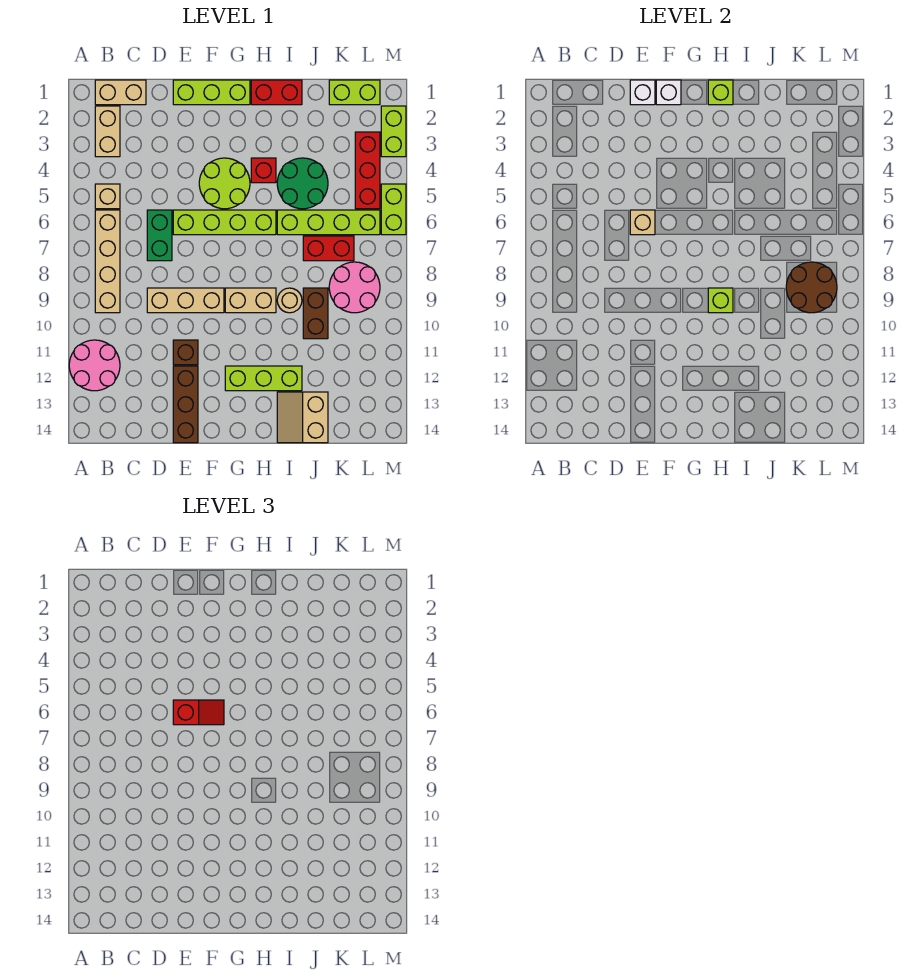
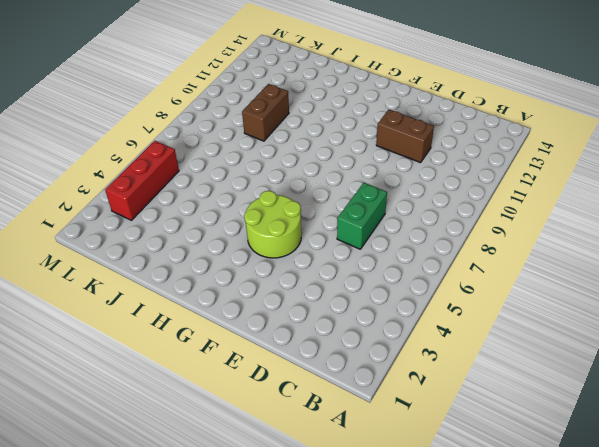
brown 1x2 brick [376,110,434,163] -> brown 1x1 brick [173,340,198,365]
none -> pink 2x2 round brick [69,340,120,391]
none -> tan 1x2 brick [95,80,146,105]
none -> tan 1x2 brick [95,106,120,157]
none -> tan 1x1 brick [95,184,120,209]

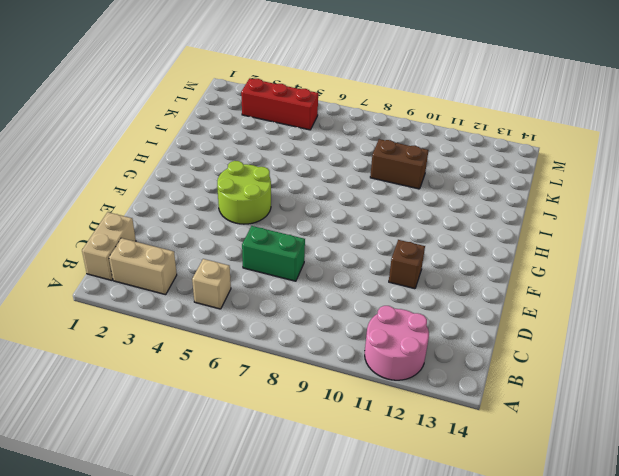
none -> tan 1x4 brick [95,210,120,313]
none -> tan 1x3 brick [147,288,224,313]
none -> lime 1x3 brick [173,80,250,105]
none -> lime 1x4 brick [173,210,276,235]

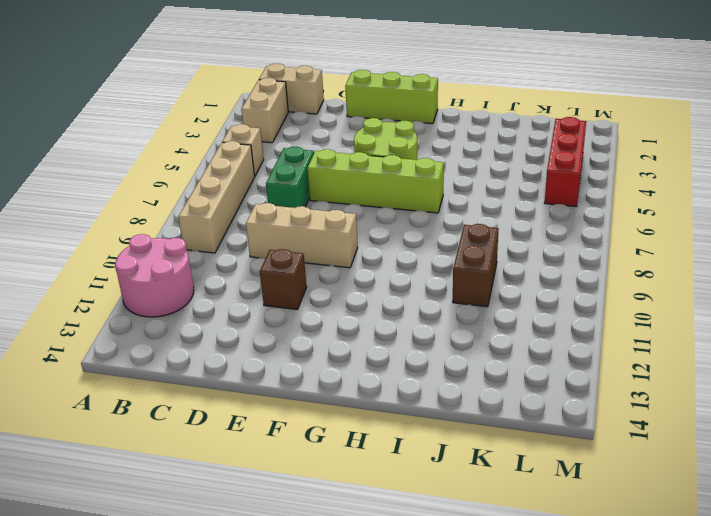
none -> brown 1x3 brick [173,366,198,443]
none -> tan 1x2 brick [225,288,276,313]
none -> lime 1x3 brick [225,366,302,391]
none -> red 1x2 brick [251,80,302,105]

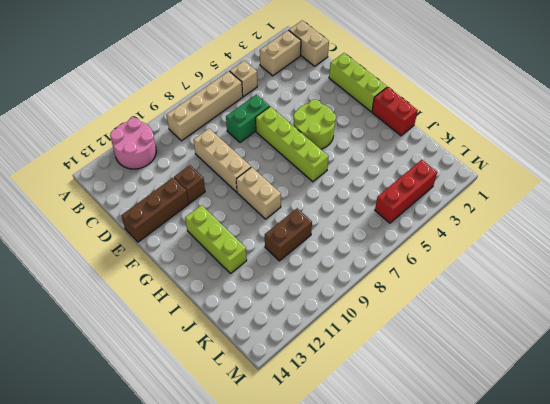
none -> red 1x1 brick [251,158,276,183]
none -> green 2x2 round brick [277,158,328,209]
none -> lime 1x4 brick [277,210,380,235]
none -> tan 1x1 round brick [277,288,302,313]

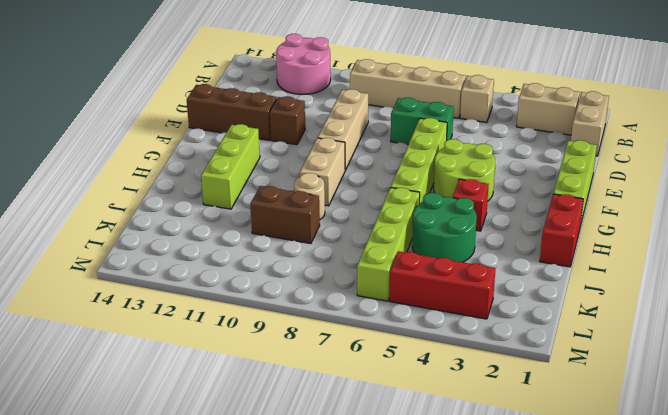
none -> tan 2x2 slope [277,392,328,443]
none -> red 1x2 brick [303,236,354,261]
none -> lime 1x2 brick [329,80,380,105]
none -> pink 2x2 round brick [329,262,380,313]

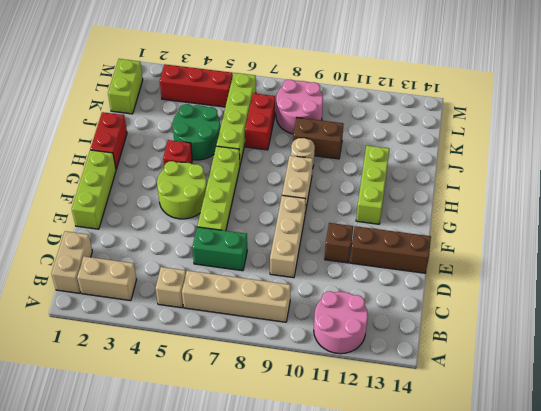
none -> tan 2x2 slope [277,392,328,443]
none -> lime 1x2 brick [381,106,406,157]
none -> lime 1x2 brick [381,184,406,235]
none -> white 1x1 brick [630,80,655,105]

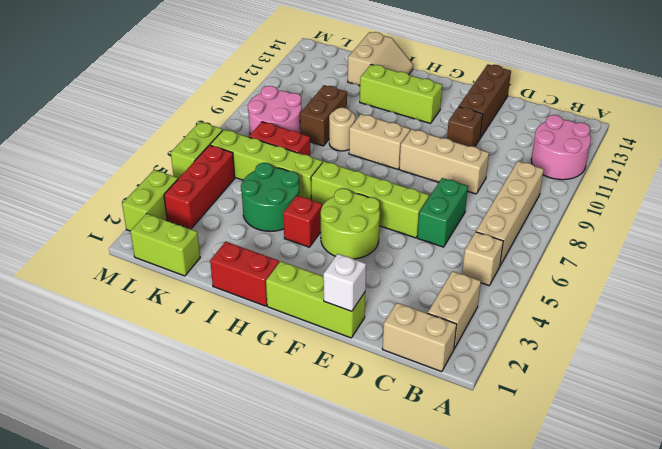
none -> tan 1x1 brick [630,210,655,235]
none -> white 1x1 brick [656,80,681,105]
none -> lime 1x1 brick [708,80,733,105]
none -> lime 1x1 brick [708,288,733,313]

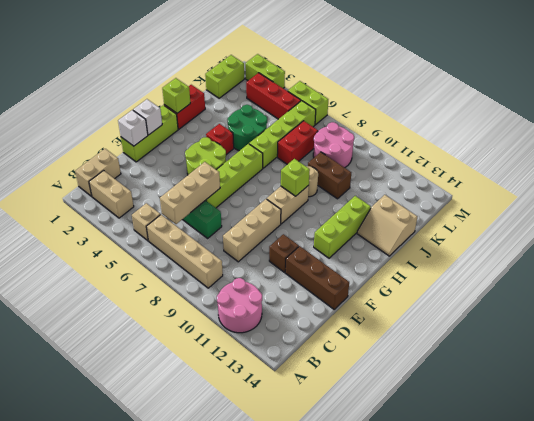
tan 1x3 brick [160,162,220,224] -> tan 1x1 brick [630,210,655,235]
none -> brown 2x2 round brick [786,262,837,313]
none -> red 1x2 slope [173,700,224,725]

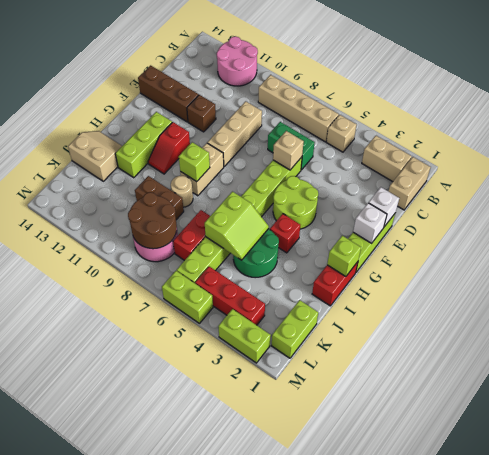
red 1x2 slope [148,122,190,174] -> red 1x2 slope moved to [173,700,224,725]
lime 2x2 slope [205,192,269,260] -> none

